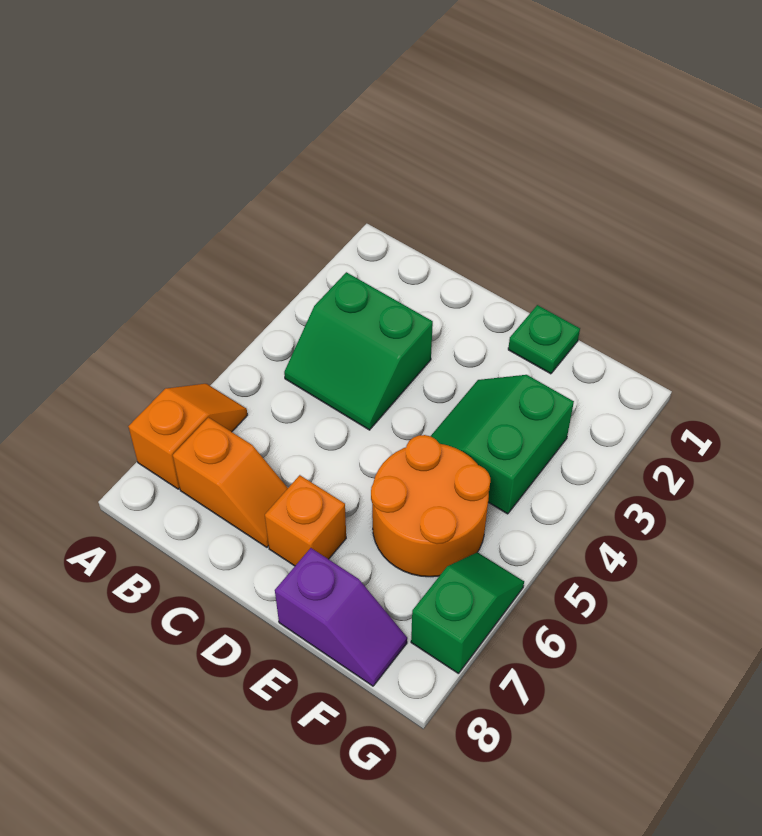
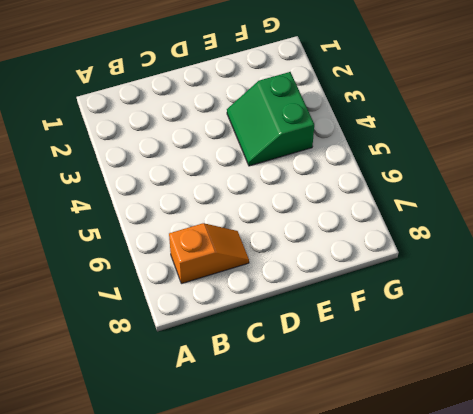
none -> orange 1x2 slope [128,384,247,489]
none -> green 2x2 slope [284,272,433,430]

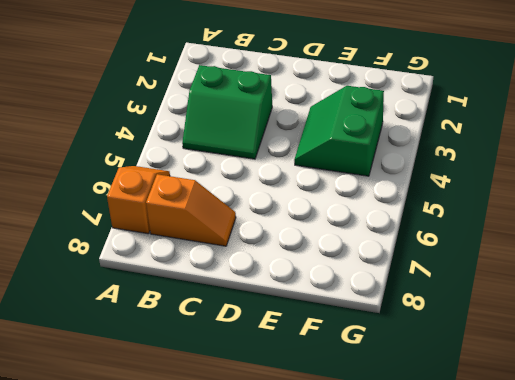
none -> orange 1x1 brick [265,475,346,566]
none -> green 1x1 plate [508,305,580,374]

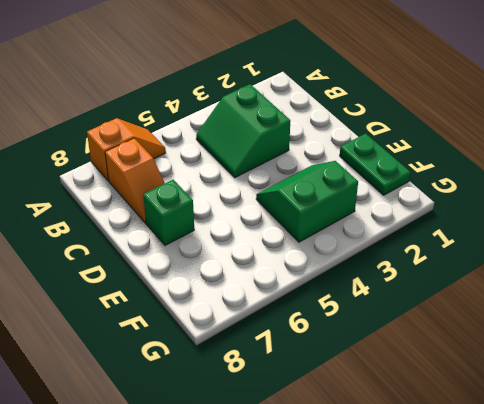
green 1x1 brick [143,180,194,245] -> orange 1x1 brick [265,475,346,566]
green 1x2 plate [340,134,411,195] -> green 1x1 plate [508,305,580,374]
none -> orange 2x2 round brick [371,435,490,577]
none -> purple 1x2 slope [275,548,407,686]

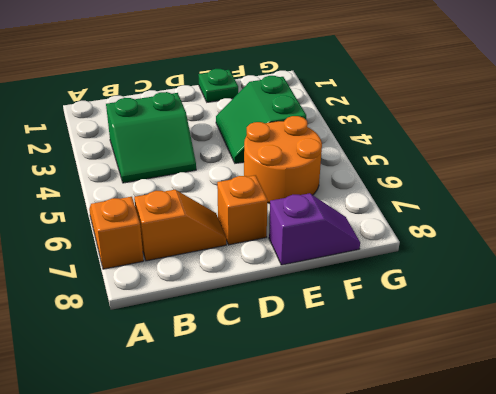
none -> green 1x2 slope [411,552,524,674]

